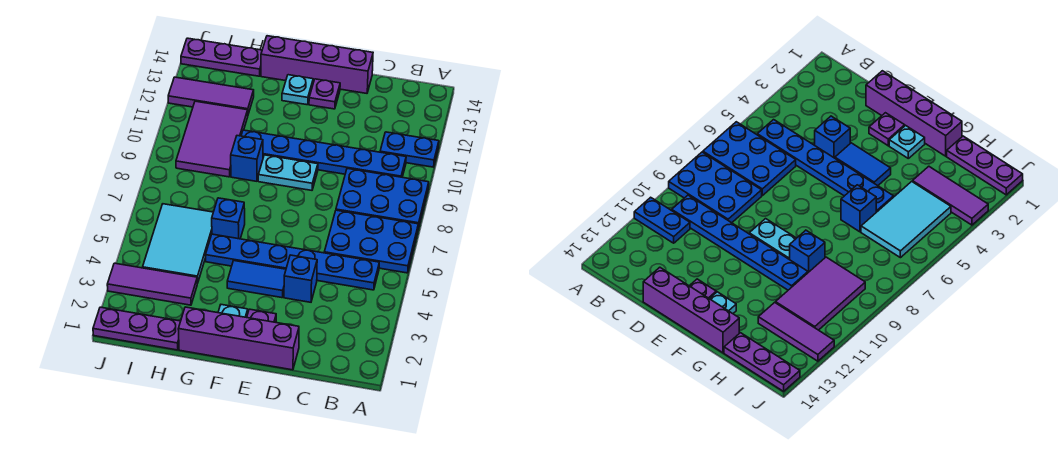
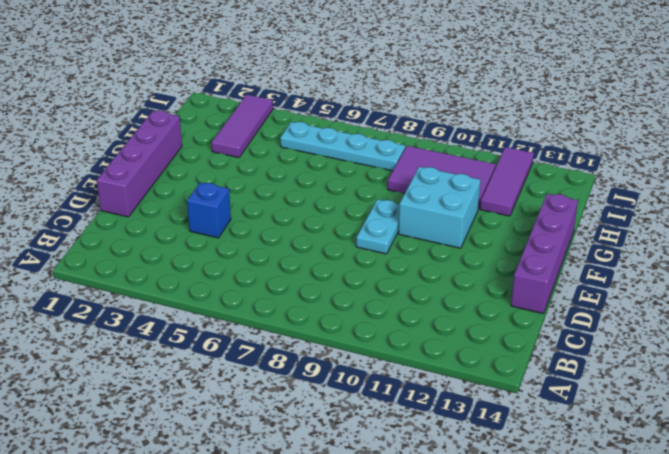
cyan 2x2 brick [399,167,481,248] -> blue 1x6 plate [241,130,406,177]
cyan 1x4 plate [280,122,405,171] -> cyan 2x3 tile [143,204,213,283]
none -> blue 2x3 plate [324,210,418,273]
none -> blue 2x3 plate [336,169,429,229]
none -> blue 1x2 plate [380,132,439,167]

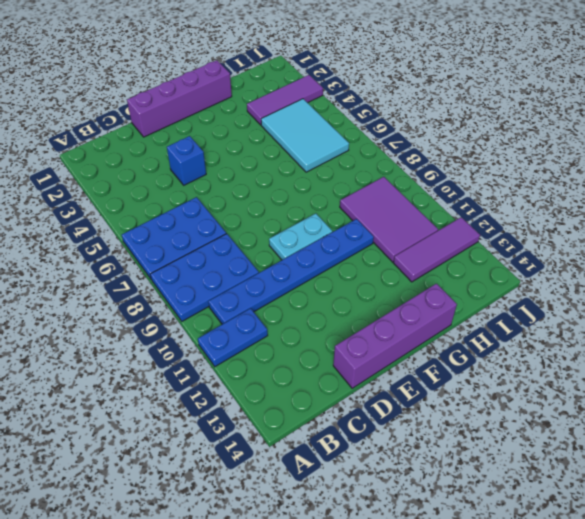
none -> blue 1x6 plate [206,234,379,290]
none -> purple 1x1 plate [247,309,276,322]
none -> blue 1x2 tile [227,261,286,298]

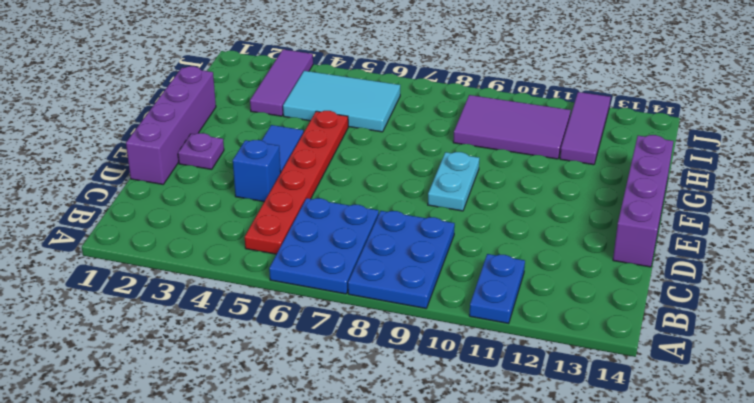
red 1x6 plate [245,111,348,254] -> blue 1x6 plate [206,234,379,290]
none -> blue 1x6 plate [241,130,406,177]
none -> purple 1x1 plate [309,79,340,109]
none -> cyan 1x1 plate [218,305,248,317]

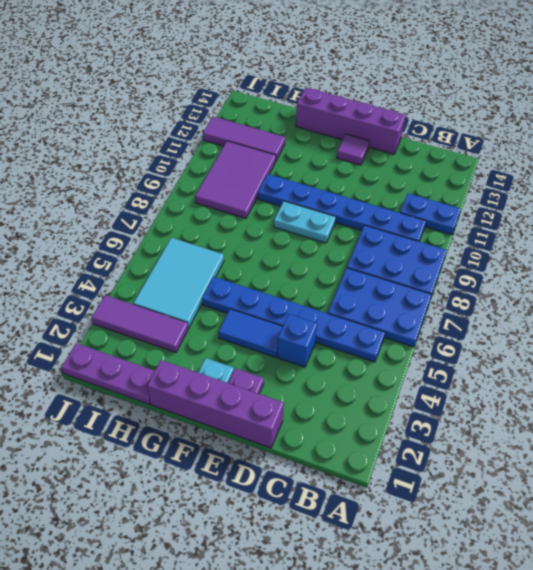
purple 1x1 tile [337,134,369,165] -> purple 1x1 plate [309,79,340,109]
none -> cyan 1x1 plate [282,75,313,105]
none -> blue 1x1 brick [212,198,245,239]
none -> blue 1x1 brick [231,136,263,181]

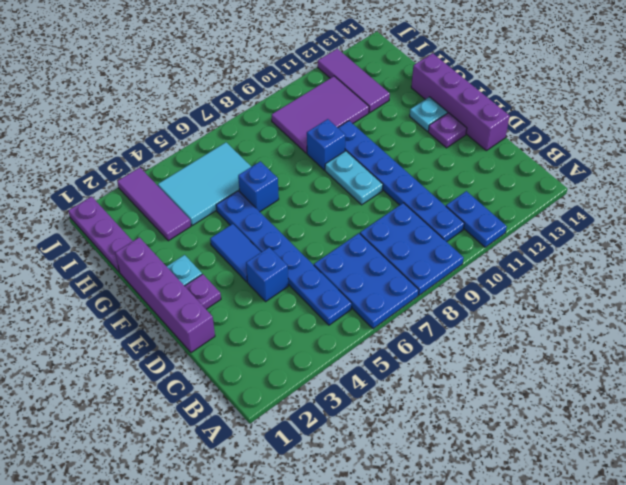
none -> purple 1x3 plate [181,38,262,76]

